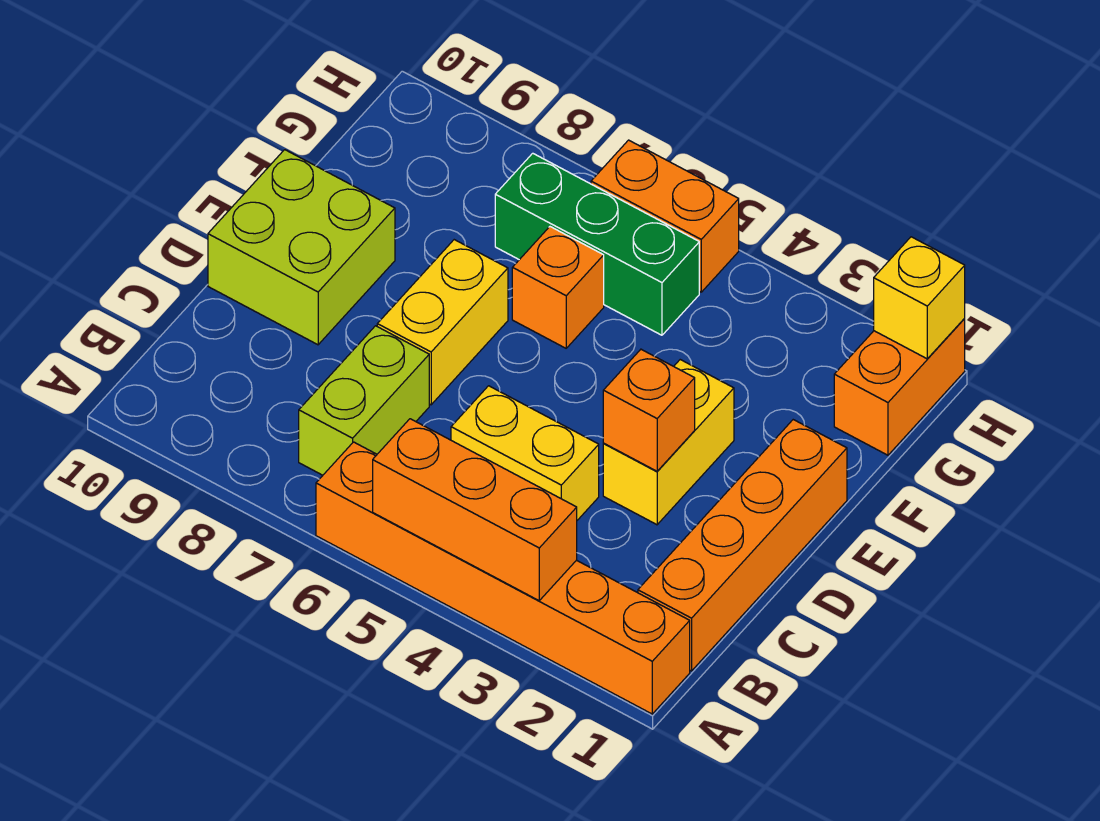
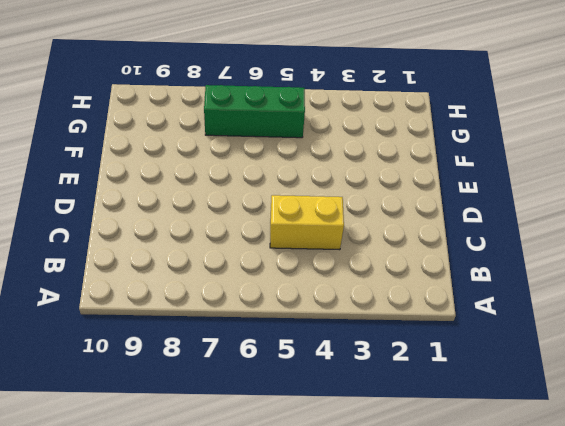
none -> orange 1x6 brick [316,442,690,714]
none -> orange 1x4 brick [638,420,847,671]
none -> lime 1x2 brick [299,326,429,475]

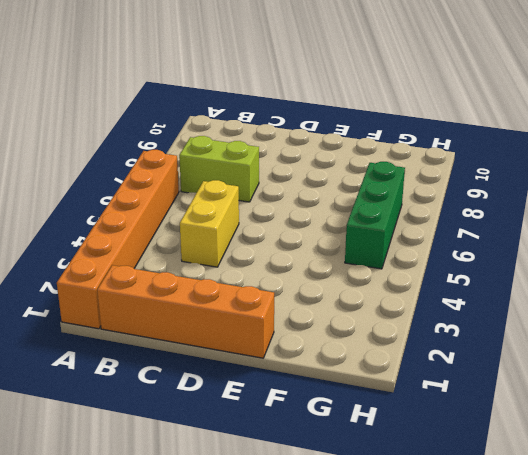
none -> yellow 1x2 brick [603,360,734,525]
none -> yellow 1x2 brick [377,240,508,405]
none -> lime 2x2 brick [208,150,395,345]

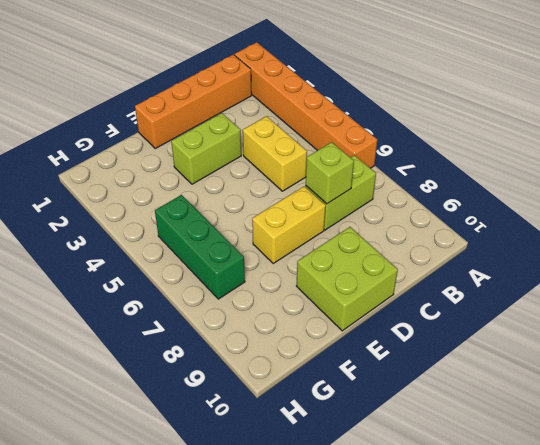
lime 1x1 brick [306,142,354,204] -> none
lime 1x2 brick [171,113,241,184] -> yellow 1x2 brick [603,360,734,525]
none -> orange 1x1 brick [512,227,604,348]
none -> orange 1x2 brick [834,318,965,455]
none -> orange 1x2 brick [591,140,739,292]

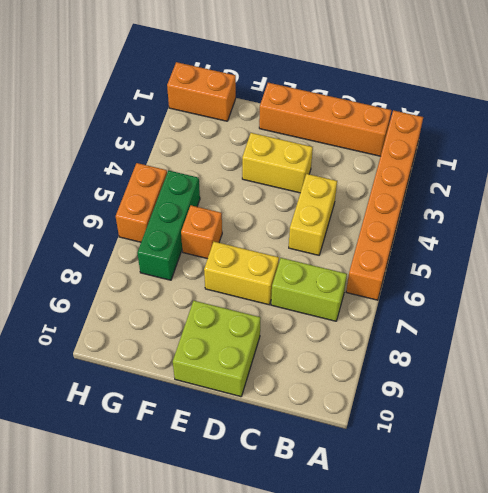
none -> orange 1x3 brick [373,419,577,601]
none -> orange 1x1 brick [603,349,695,471]
none -> yellow 1x1 brick [874,237,965,359]

